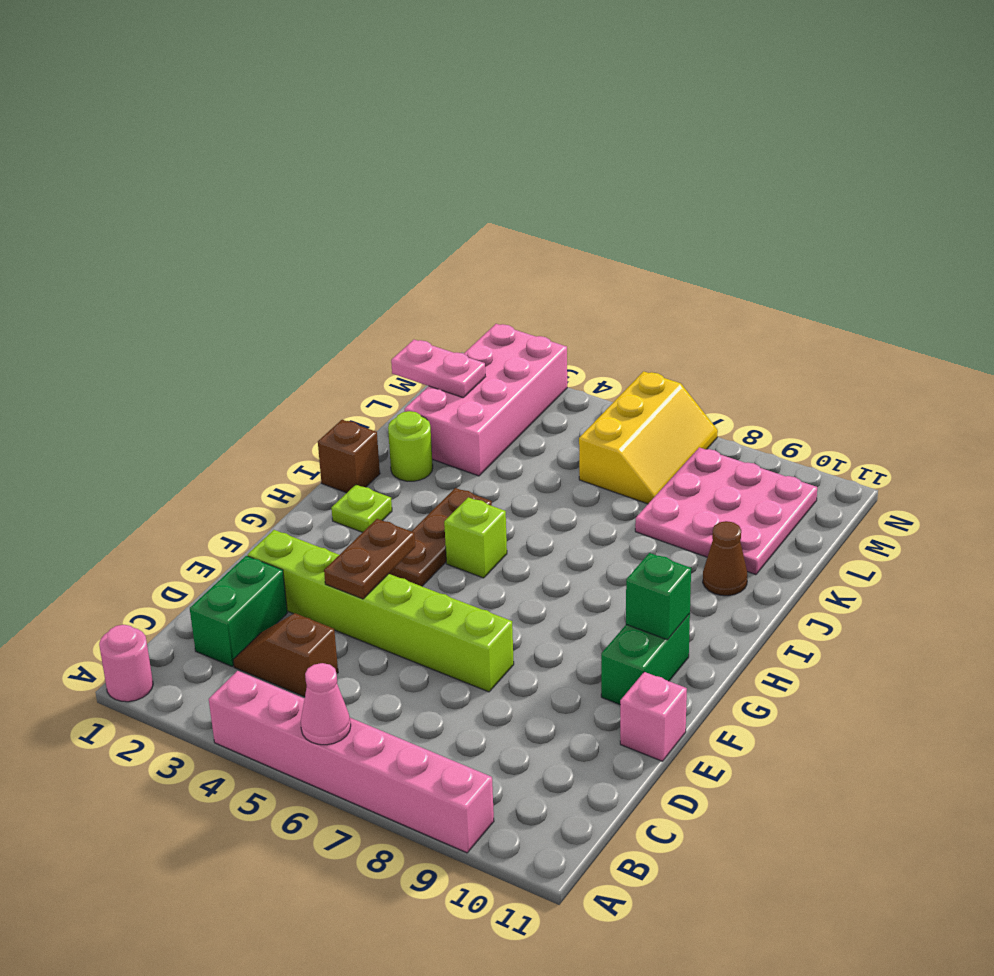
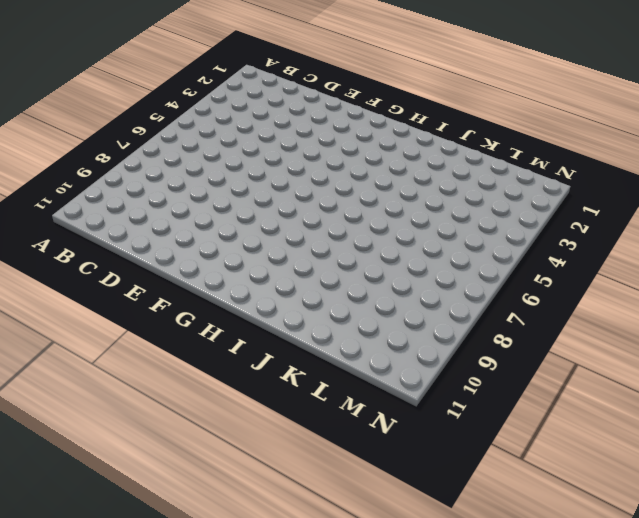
none -> pink 1x1 round brick [99,625,153,702]
none -> pink 1x6 brick [209,671,494,853]
none -> green 1x2 brick [190,556,287,666]

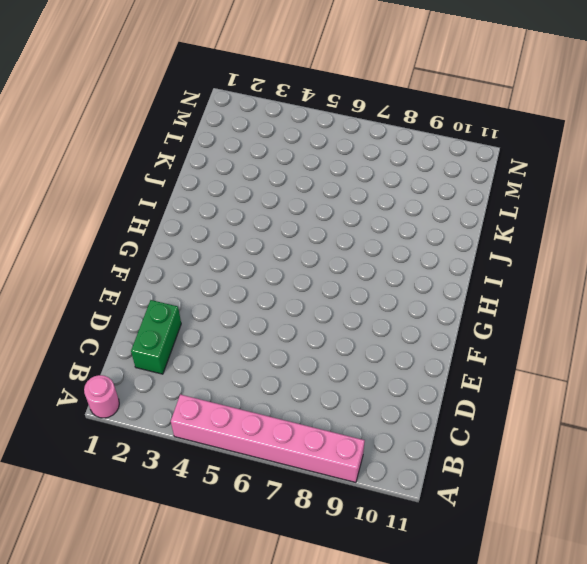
none -> brown 1x2 slope [233,613,338,697]
none -> lime 1x6 brick [247,530,514,692]
none -> pink 1x1 brick [620,672,687,761]

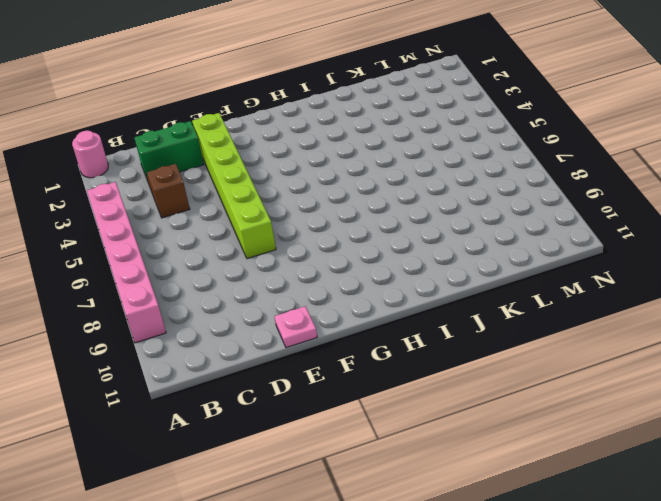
pink 1x1 plate [274,306,317,348] -> pink 1x1 brick [620,672,687,761]
none -> green 1x2 brick [601,614,690,705]
none -> brown 1x3 plate [389,488,492,586]
none -> lime 1x1 plate [331,485,392,532]

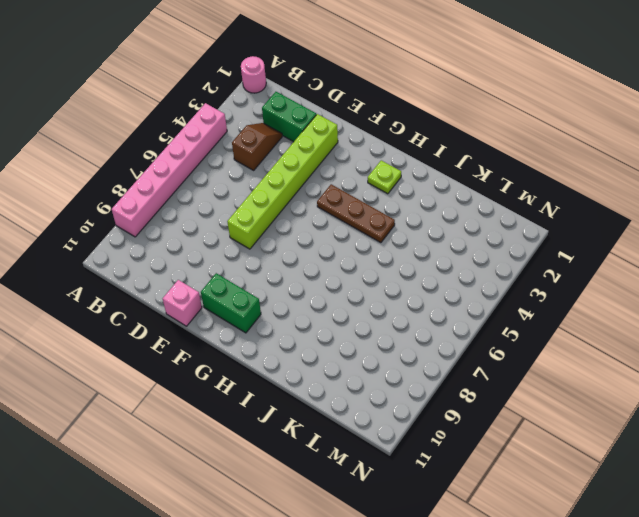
none -> lime 1x1 brick [444,497,507,578]
none -> brown 1x1 brick [318,420,380,493]
none -> lime 1x1 round brick [388,411,433,481]

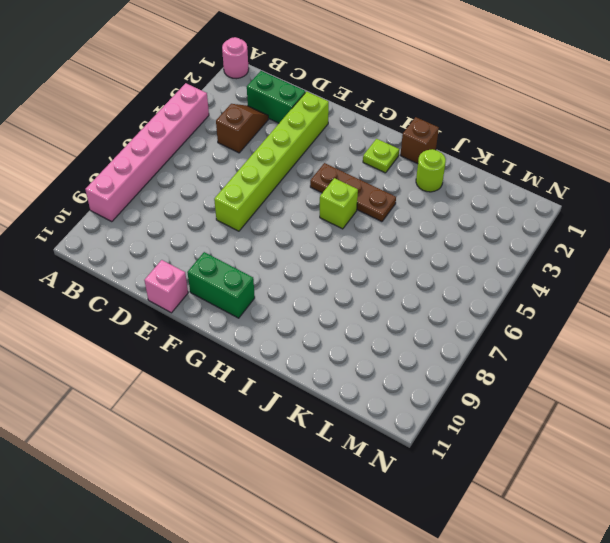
none -> brown 1x1 cone [703,521,747,596]
none -> pink 2x4 brick [404,324,567,476]
none -> pink 3x3 plate [635,447,817,575]

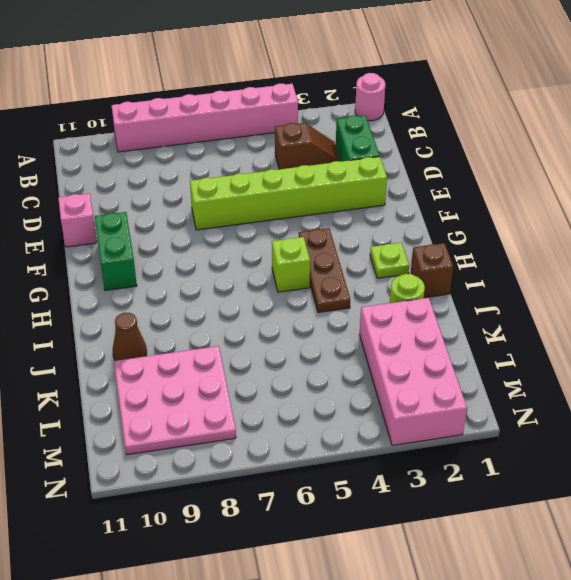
none -> yellow 2x3 slope [579,371,718,504]
none -> pink 1x1 cone [301,663,351,745]
none -> brown 1x2 plate [324,519,415,599]

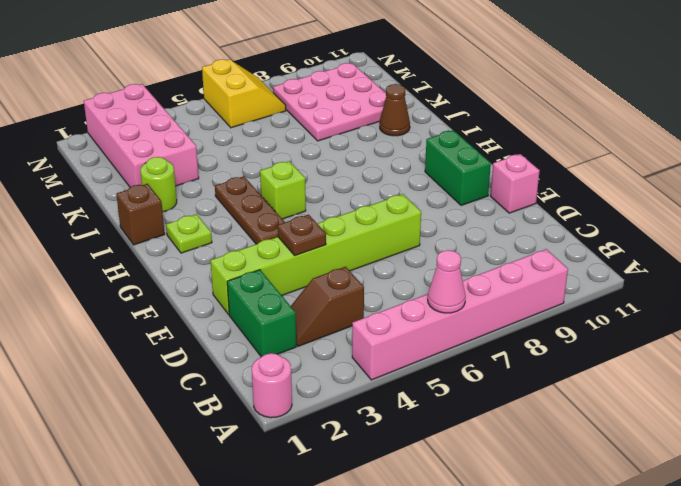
brown 1x1 plate [277,215,326,256] -> brown 1x2 plate [324,519,415,599]
yellow 2x2 slope [202,59,286,128] -> yellow 2x3 slope [579,371,718,504]
none -> green 1x1 brick [626,553,691,640]
none -> pink 1x2 plate [391,340,485,398]

